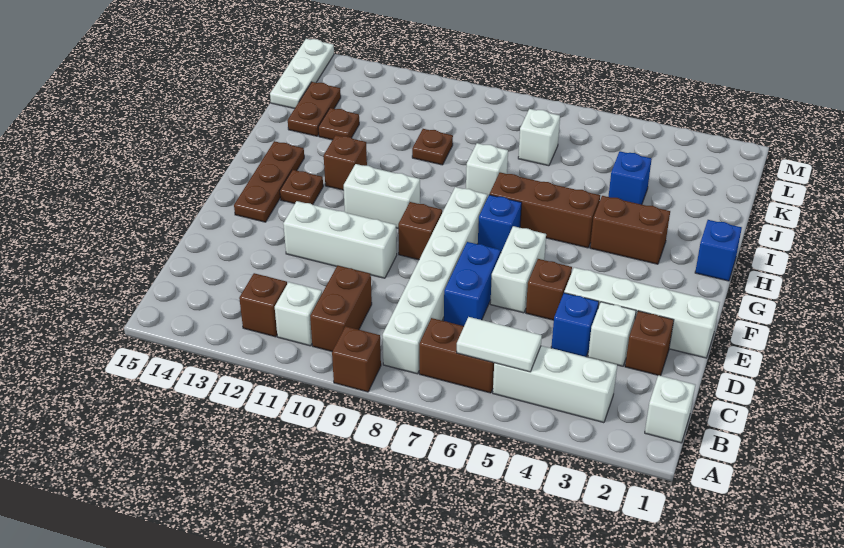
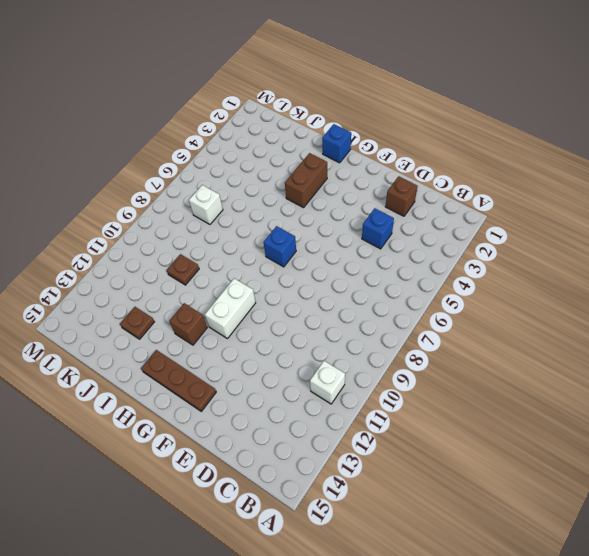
none -> brown 1x1 brick [332,326,381,392]
none -> white 1x1 brick [645,375,695,443]
none -> white 1x3 brick [493,346,617,423]
none -> brown 1x2 brick [419,318,494,393]

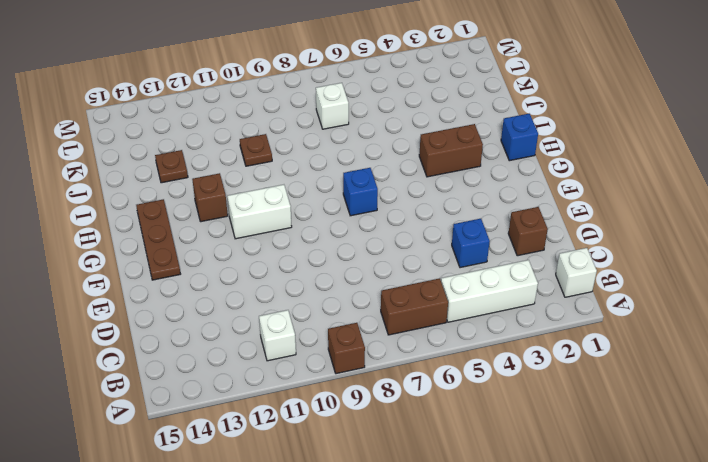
none -> white 1x6 brick [383,187,487,374]
none -> brown 1x2 brick [310,266,372,351]
none -> brown 1x1 brick [239,273,287,337]
none -> white 1x1 brick [588,302,636,366]

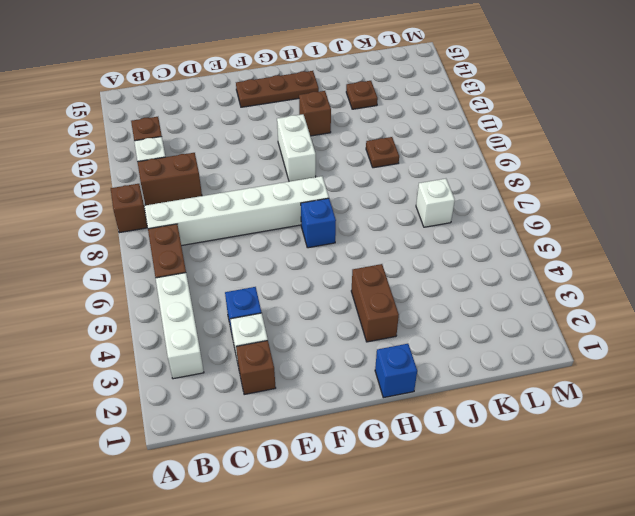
none -> white 1x1 brick [645,375,695,443]
none -> blue 1x2 brick [444,242,500,326]
none -> white 1x4 brick [564,267,720,358]
none -> brown 1x1 brick [526,259,572,320]

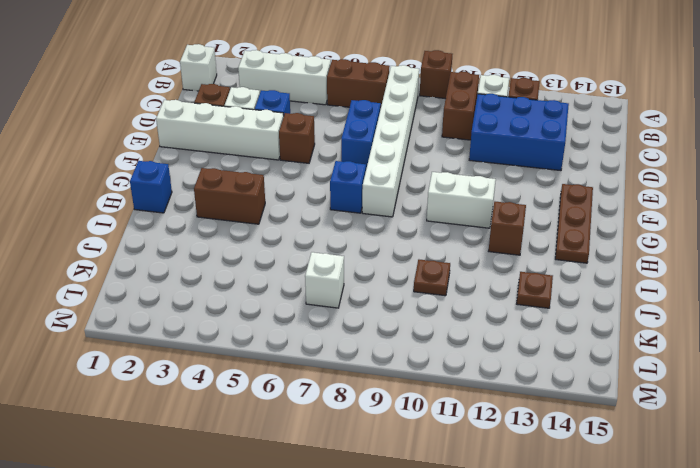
blue 2x3 brick [469,94,569,171] -> none
none -> white 1x2 brick [490,226,546,313]
none -> white 1x3 brick [283,201,397,278]
none -> brown 1x1 brick [398,202,442,260]
none -> brown 1x1 plate [280,170,323,205]

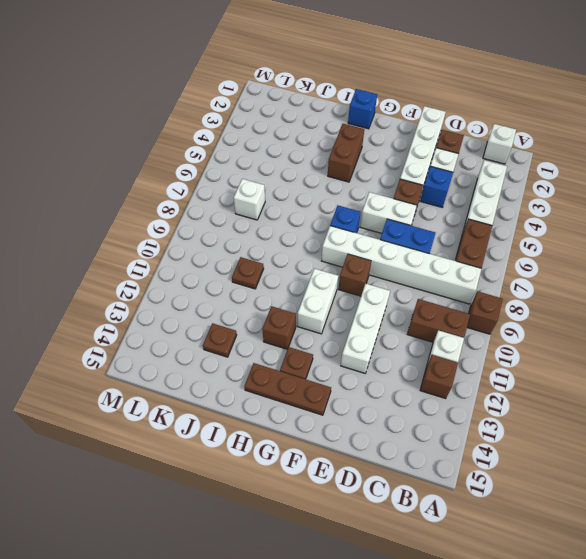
none -> brown 1x3 brick [490,172,600,248]
none -> white 1x1 brick [466,143,508,198]
none -> blue 1x1 brick [608,151,652,205]
none -> brown 1x2 plate [288,82,341,136]

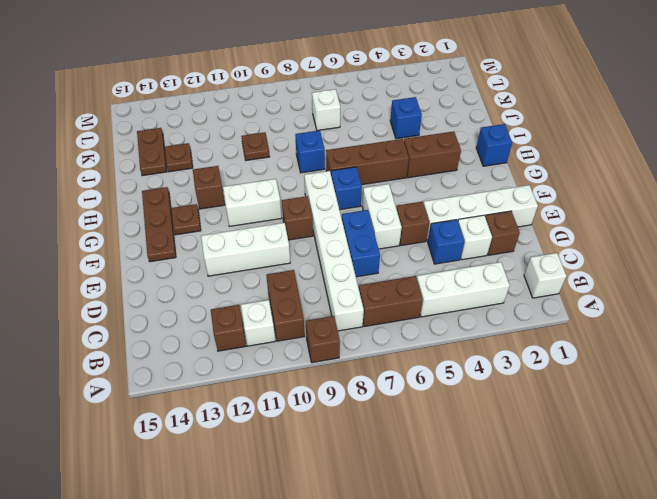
blue 1x1 brick [295,130,325,173] -> white 1x1 brick [466,143,508,198]
none -> white 1x3 plate [270,39,334,109]
none -> white 1x2 tile [457,317,542,372]

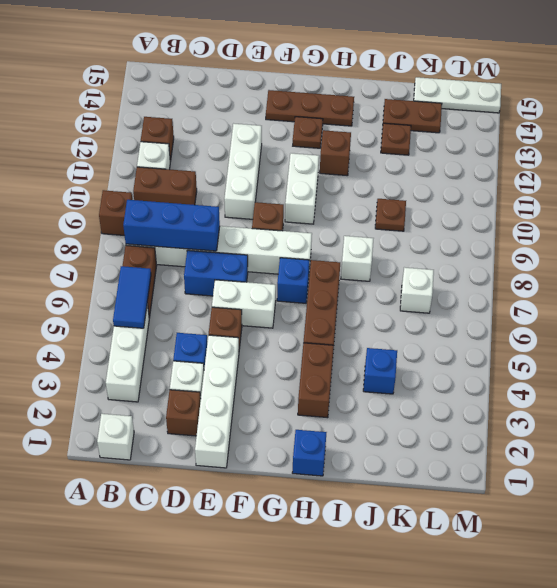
blue 1x2 tile [113,266,151,328] -> white 1x2 tile [457,317,542,372]
blue 1x3 brick [123,200,220,251] -> none

